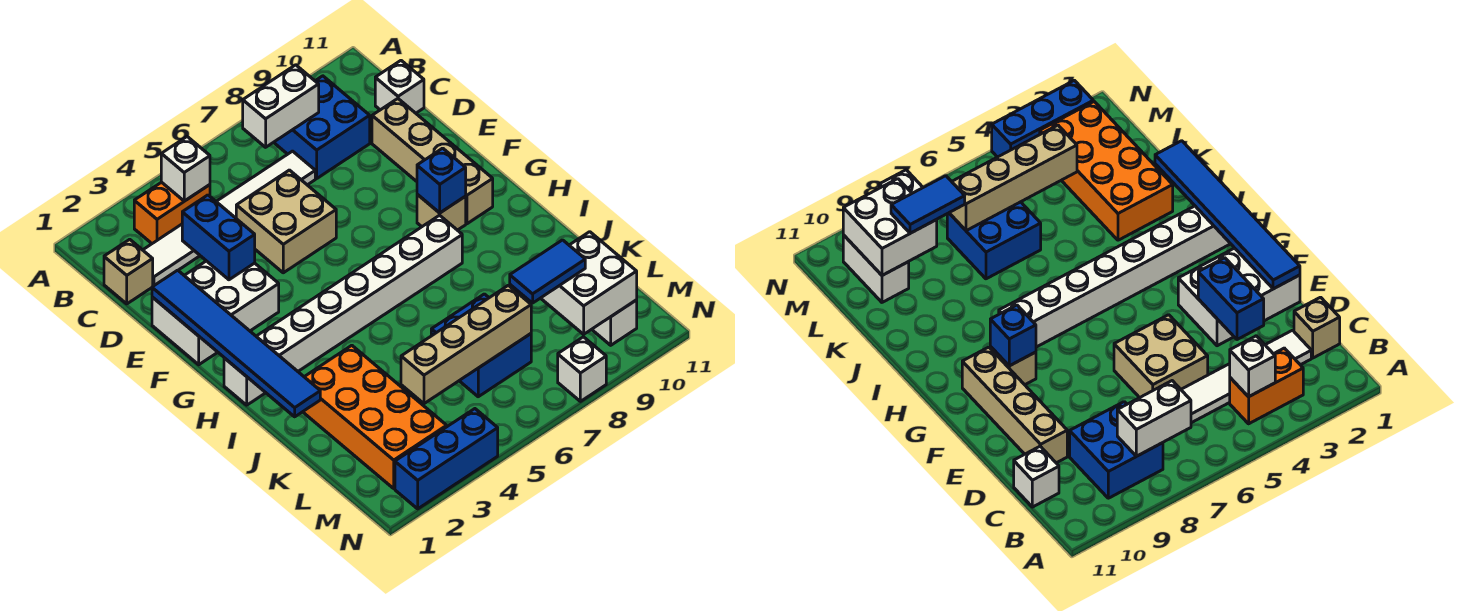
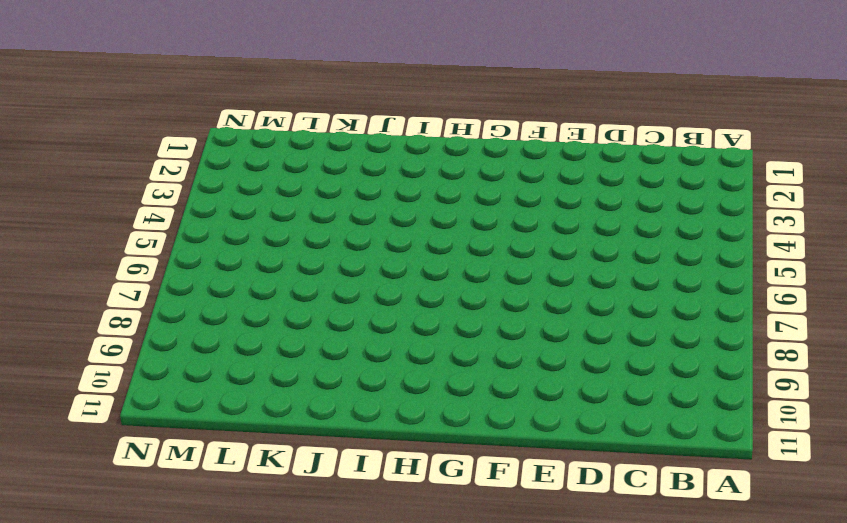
none -> orange 1x2 brick [134,182,210,243]
none -> blue 2x2 brick [274,76,370,178]
none -> tan 1x1 brick [104,239,153,304]

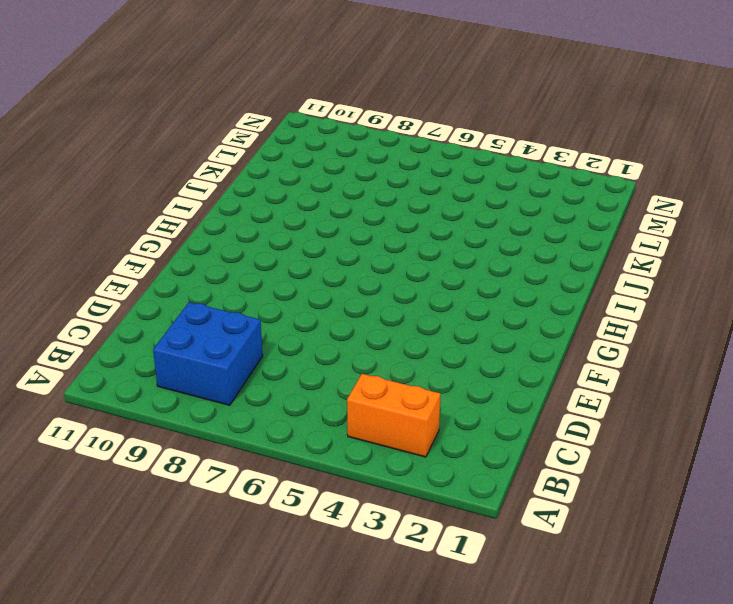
none -> tan 1x1 brick [104,239,153,304]
none -> white 1x6 tile [143,151,315,286]
none -> white 1x1 brick [375,61,424,113]

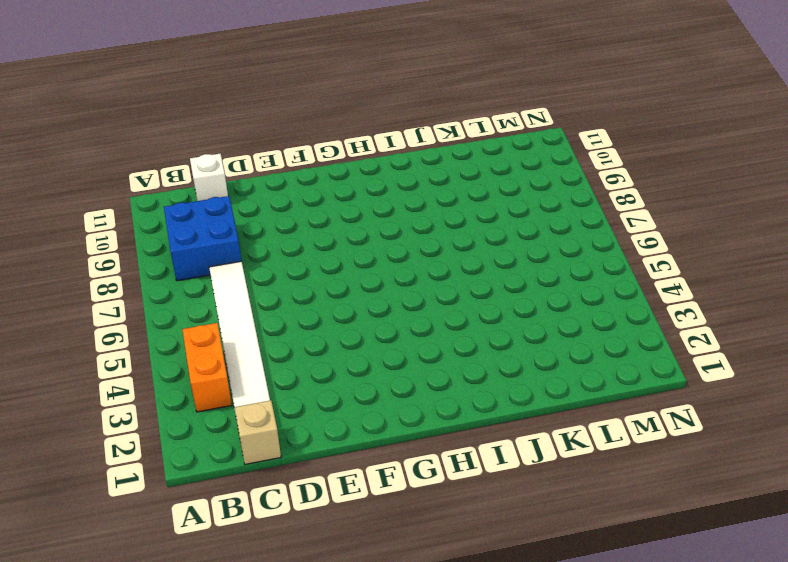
none -> tan 2x2 brick [236,170,336,273]
none -> tan 1x4 brick [372,99,493,224]
none -> white 2x3 brick [152,261,279,365]

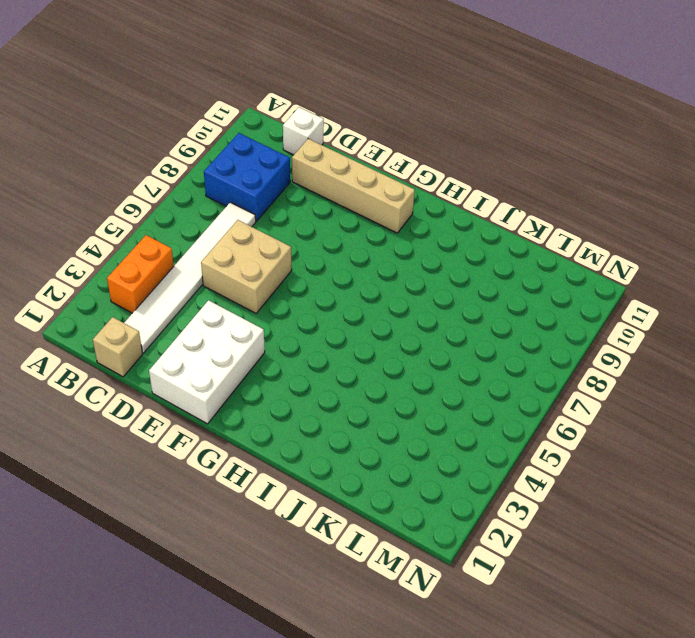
none -> tan 1x1 brick [417,194,466,230]
none -> white 1x8 brick [224,215,462,405]
none -> orange 2x4 brick [303,345,447,488]

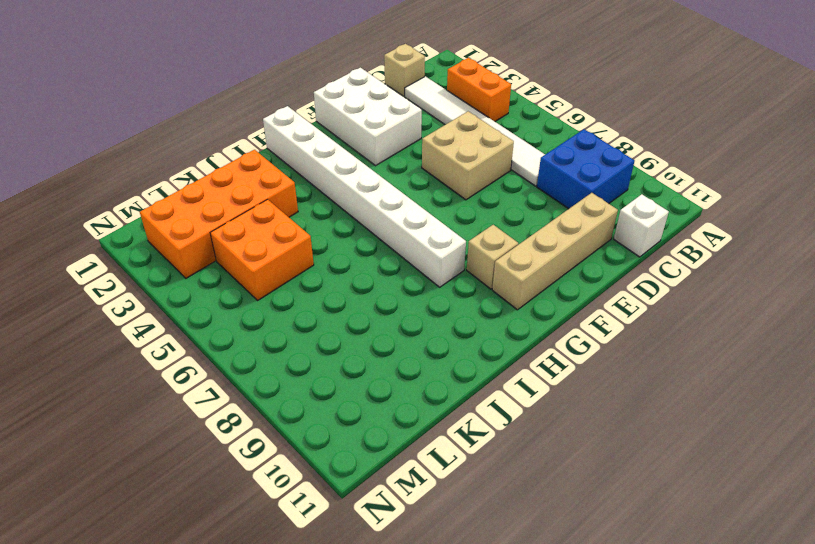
orange 2x2 brick [210,199,314,300] -> none
none -> blue 2x2 brick [431,294,531,397]
none -> white 1x2 brick [592,300,637,345]
none -> blue 1x3 brick [395,409,498,509]

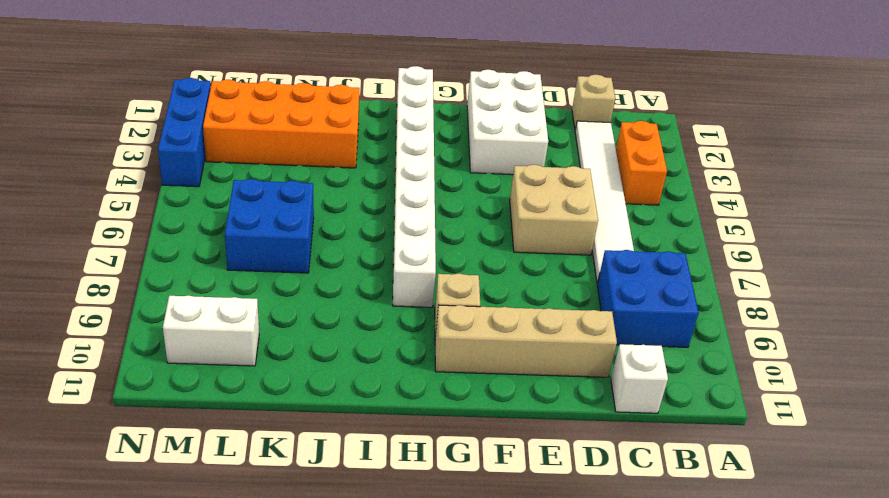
none -> white 1x1 brick [558,337,606,401]
none -> white 1x1 brick [161,137,210,201]
none -> white 1x2 brick [243,65,319,147]

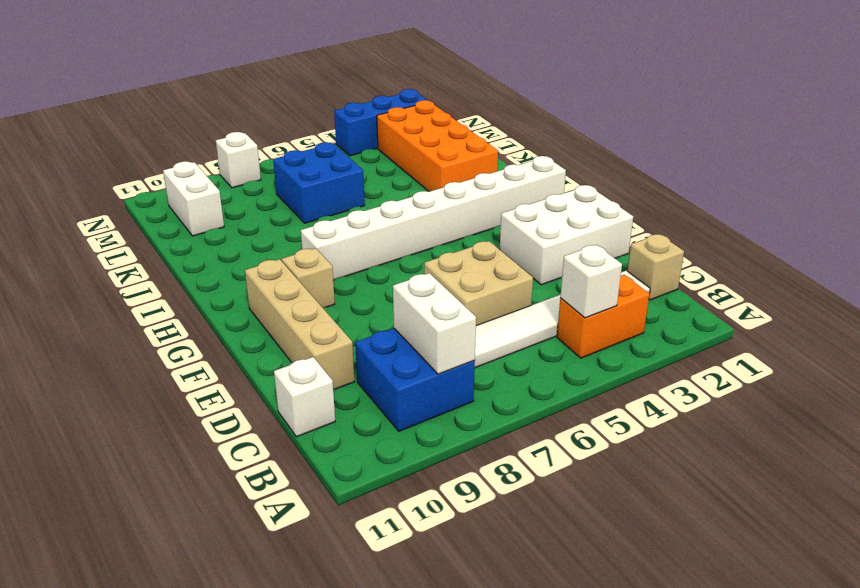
white 1x2 brick [393,273,476,374] -> white 1x2 brick turned to [243,65,319,147]
none -> blue 1x2 brick [182,195,255,280]
none -> blue 1x6 tile [152,270,320,417]
none -> blue 1x1 brick [417,148,466,213]

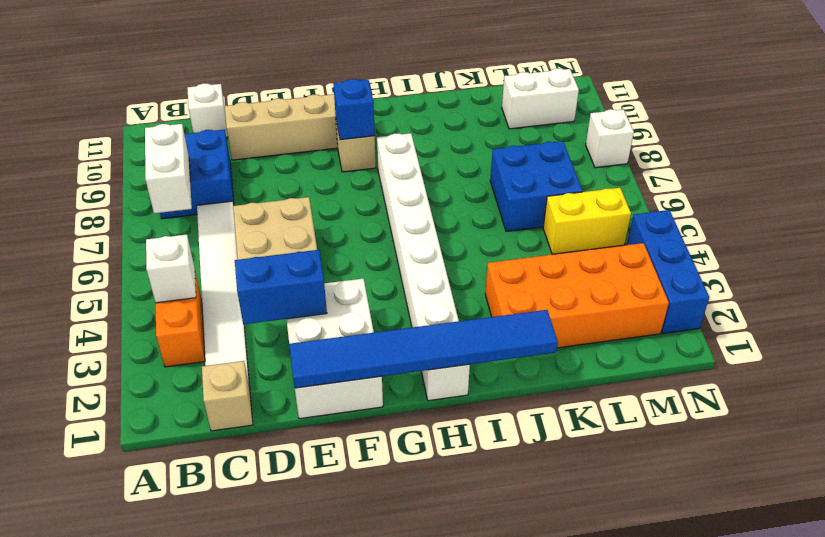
yellow 1x2 brick [543,188,631,254] -> none
none -> tan 1x4 brick [401,285,531,404]
none -> white 2x2 brick [541,232,637,334]
none -> blue 1x2 tile [510,240,585,303]

